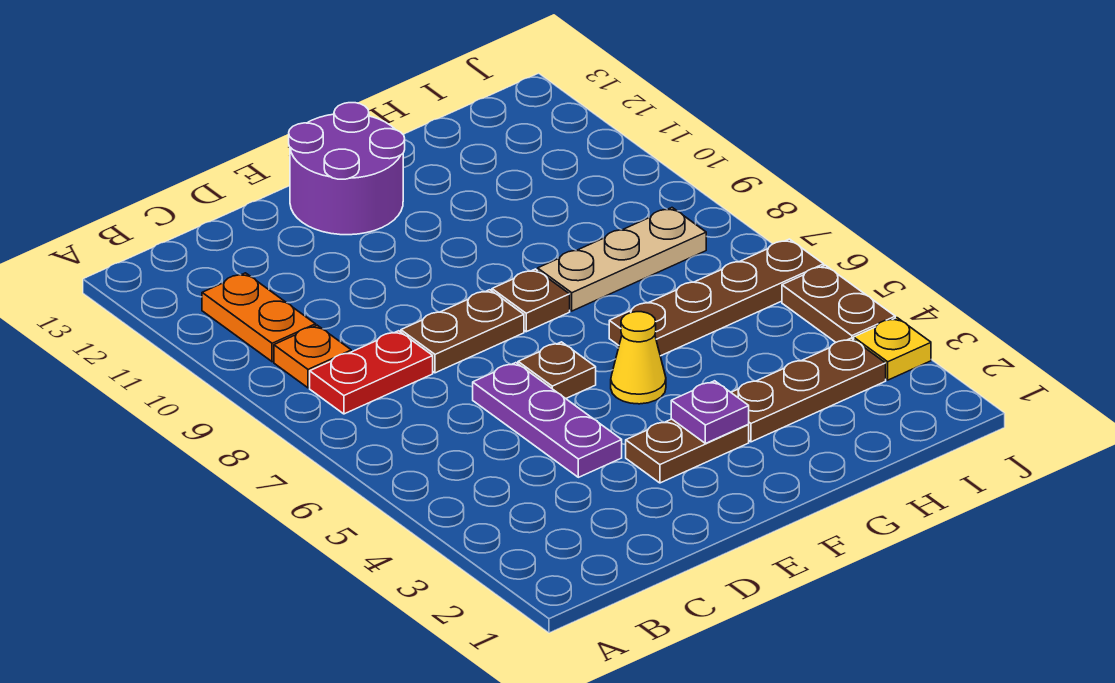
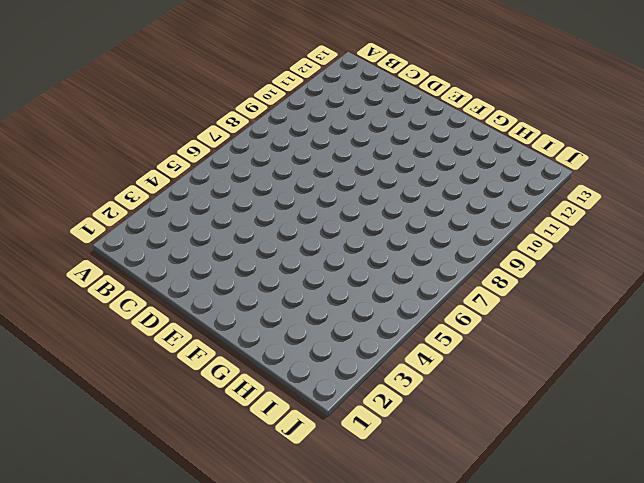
none -> red 1x2 plate [310,331,433,414]
none -> orange 1x1 plate [274,325,351,388]
none -> orange 1x2 plate [202,273,316,362]

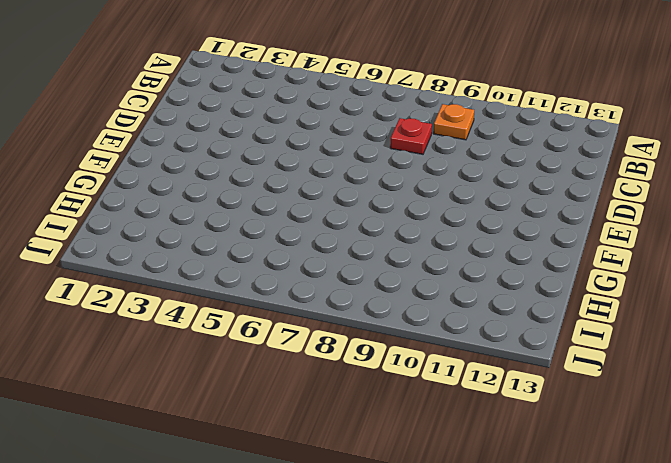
red 1x1 plate [390,118,432,154] -> red 1x2 plate [310,331,433,414]
none -> orange 1x2 plate [202,273,316,362]
none -> purple 1x3 plate [473,363,622,477]
none -> brown 1x2 plate [401,290,524,373]

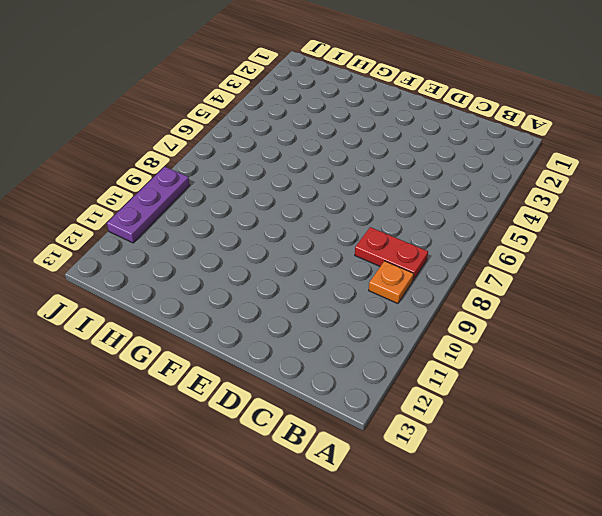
purple 1x3 plate [107,167,190,243] -> purple 1x3 plate moved to [473,363,622,477]
none -> orange 1x2 plate [202,273,316,362]
none -> brown 1x2 plate [401,290,524,373]
none -> brown 1x2 plate [626,419,749,483]

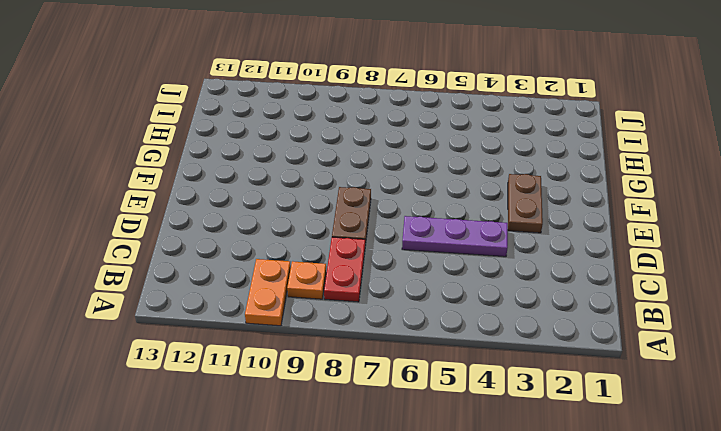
orange 1x2 plate [245,259,291,326] -> orange 1x2 plate turned to [202,273,316,362]
none -> brown 1x1 plate [518,342,596,399]
none -> purple 2x2 round brick [289,103,405,235]
none -> yellow 1x1 cone [611,312,666,404]

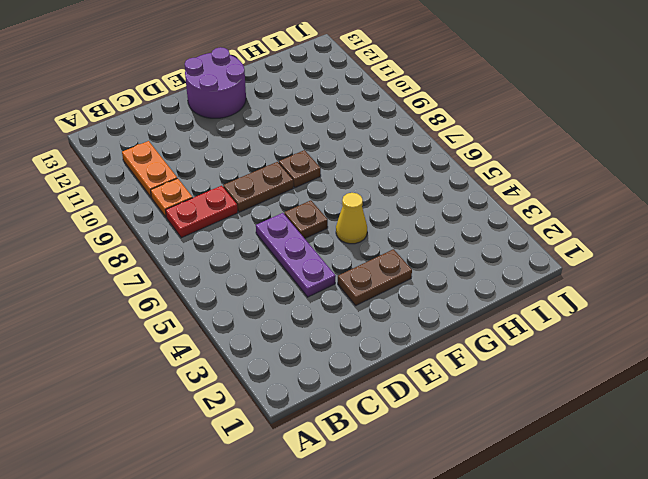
none -> brown 1x3 plate [731,338,886,442]
none -> brown 1x4 plate [609,239,824,356]
none -> tan 1x3 plate [538,208,706,311]

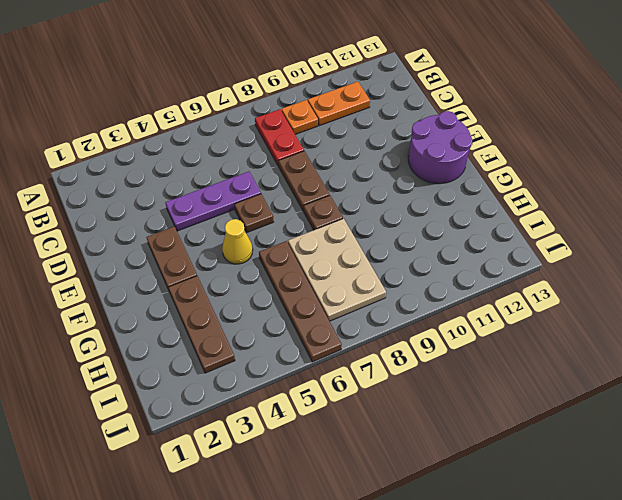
tan 2x3 plate [288,219,386,321] -> tan 1x3 plate [538,208,706,311]
none -> yellow 1x1 plate [854,318,931,380]
none -> brown 1x2 plate [782,265,895,342]
none -> purple 1x1 plate [671,381,749,443]

